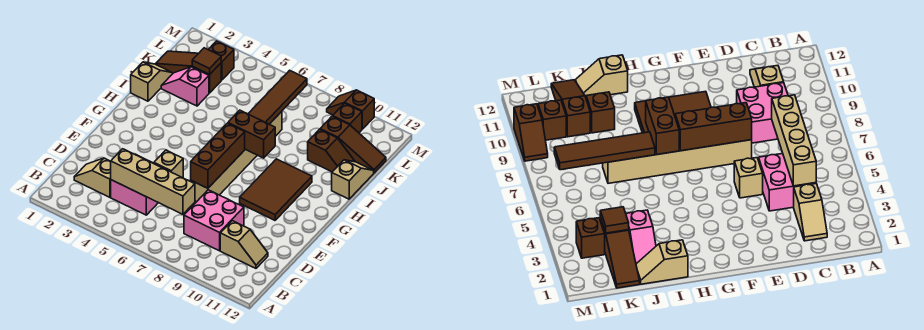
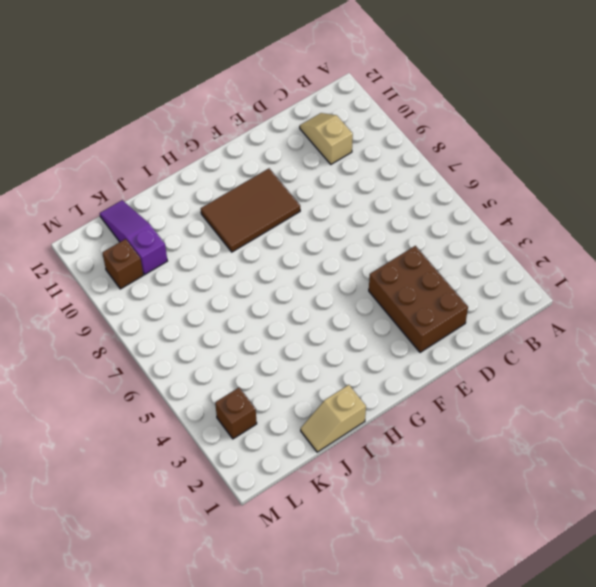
brown 2x3 brick [369,246,468,352] -> pink 2x2 brick [111,154,169,215]
purple 1x3 slope [100,200,167,274] -> brown 1x3 slope [320,116,386,173]
none -> tan 1x2 slope [74,158,111,197]
none -> pink 2x2 brick [184,190,244,251]
none -> tan 1x1 brick [154,150,183,178]

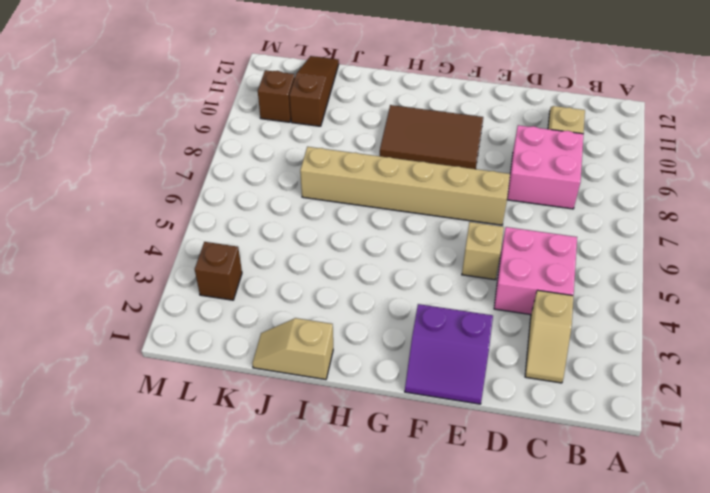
purple 2x2 slope [405,304,493,404] -> none
none -> tan 1x2 slope [332,160,374,199]
none -> pink 1x2 slope [161,67,209,106]
none -> brown 1x2 slope [308,129,355,172]

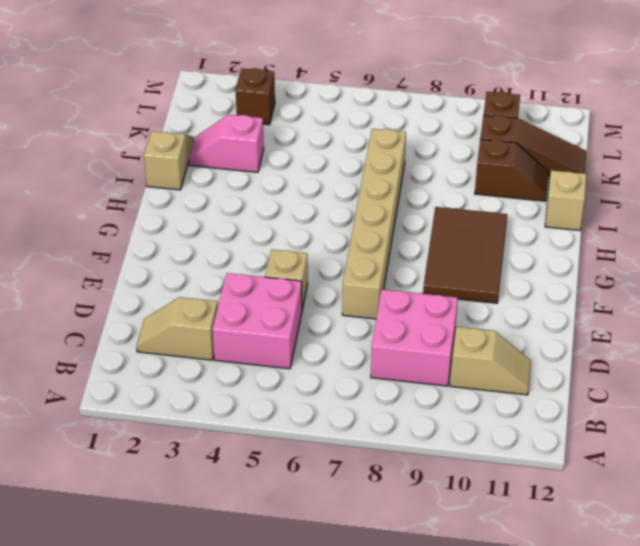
none -> brown 1x3 slope [156,51,221,93]
none -> brown 1x2 slope [327,90,374,129]
none -> tan 1x4 brick [111,149,195,214]

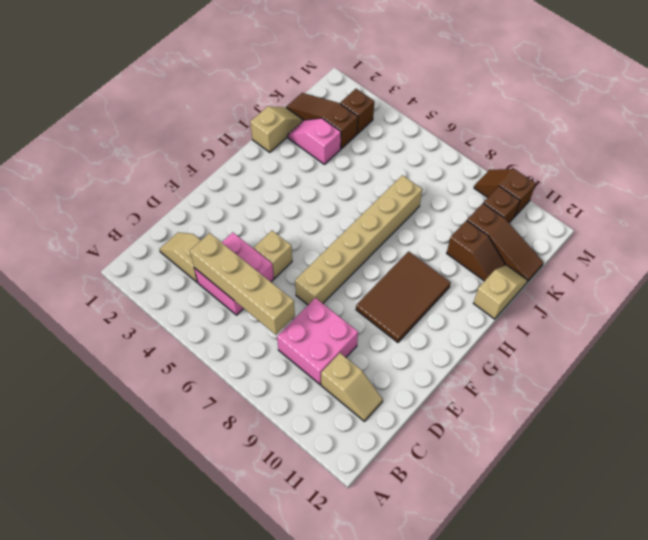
none -> brown 1x3 brick [191,123,245,188]
none -> brown 1x2 brick [228,110,275,158]
none -> brown 1x4 tile [248,70,307,124]

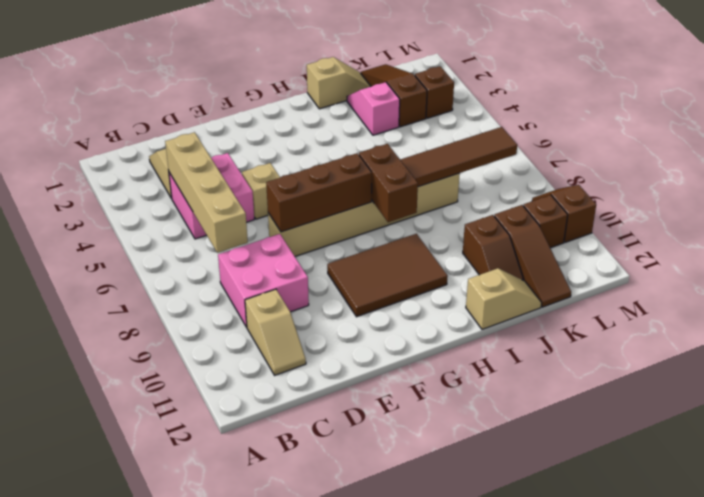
none -> brown 1x1 tile [192,48,221,75]

